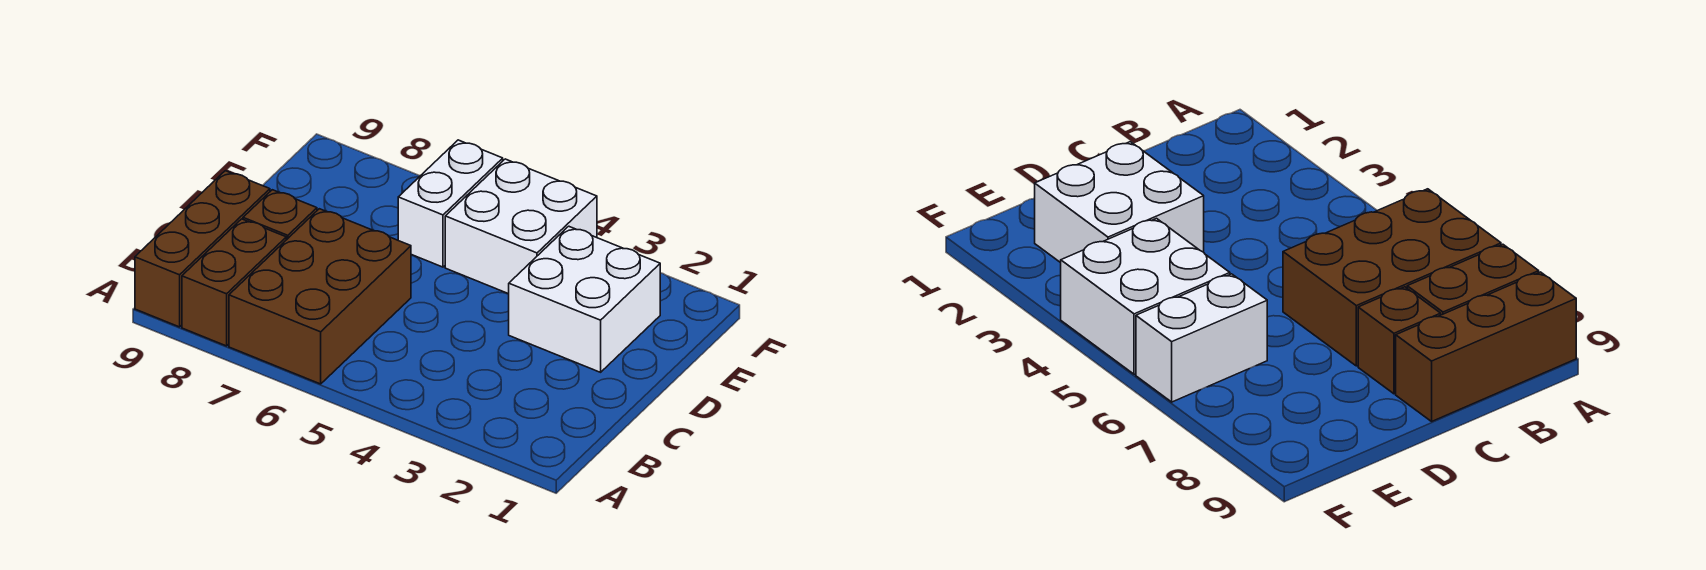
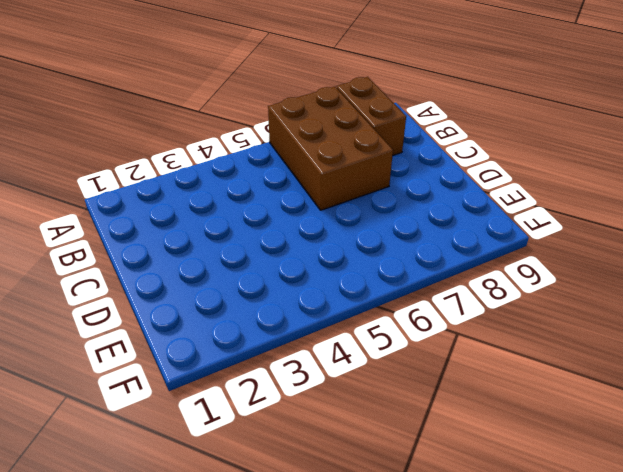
none -> brown 1x3 brick [135,171,270,327]
none -> brown 1x1 brick [243,190,317,240]

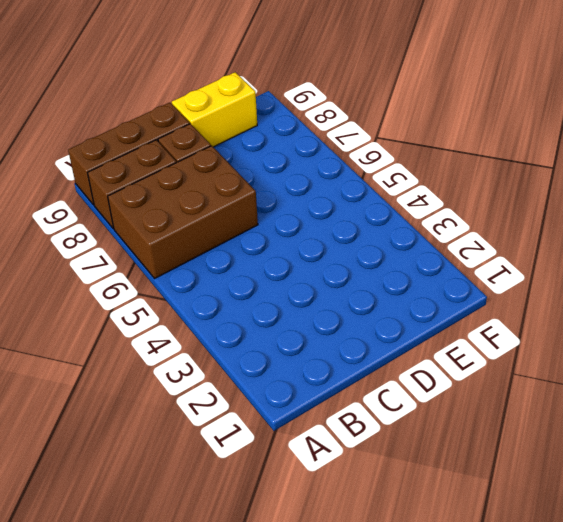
yellow 1x2 brick [172,72,257,147] -> none
none -> white 2x2 brick [509,226,660,372]
none -> white 2x2 brick [445,159,597,294]

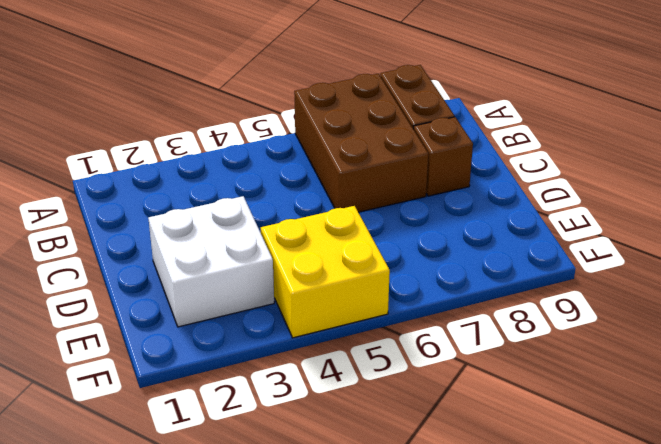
yellow 2x2 brick [261,206,390,338] -> white 2x2 brick [445,159,597,294]
none -> brown 1x3 brick [135,171,270,327]
none -> white 1x2 brick [398,140,503,267]

